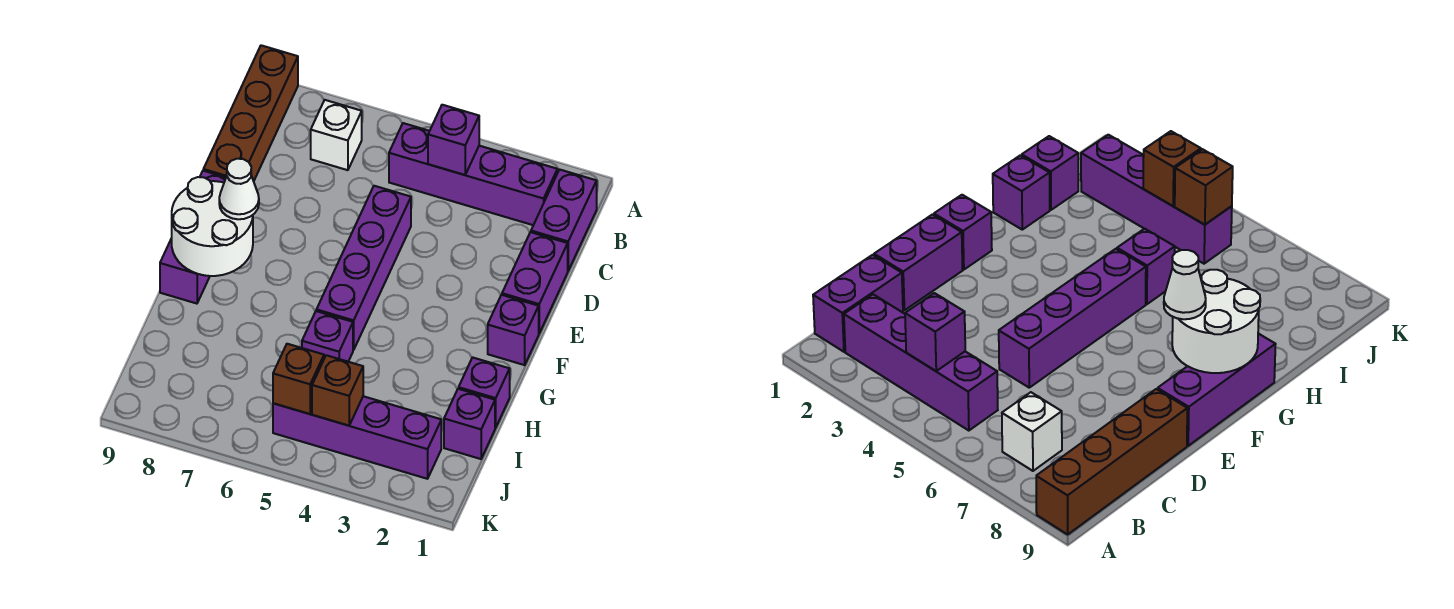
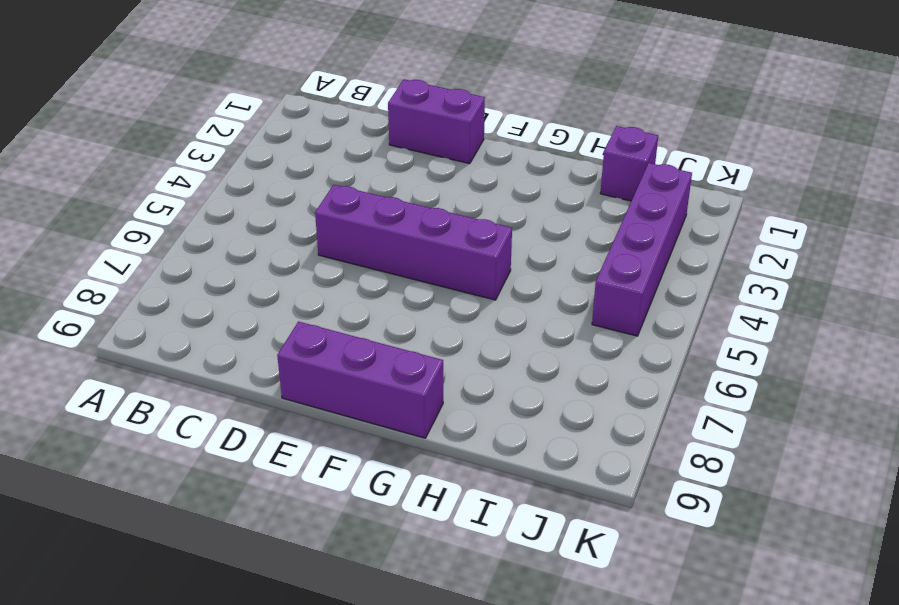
none -> brown 1x4 brick [203,45,298,181]
none -> purple 1x2 brick [531,170,597,271]
none -> purple 1x4 brick [389,123,557,225]

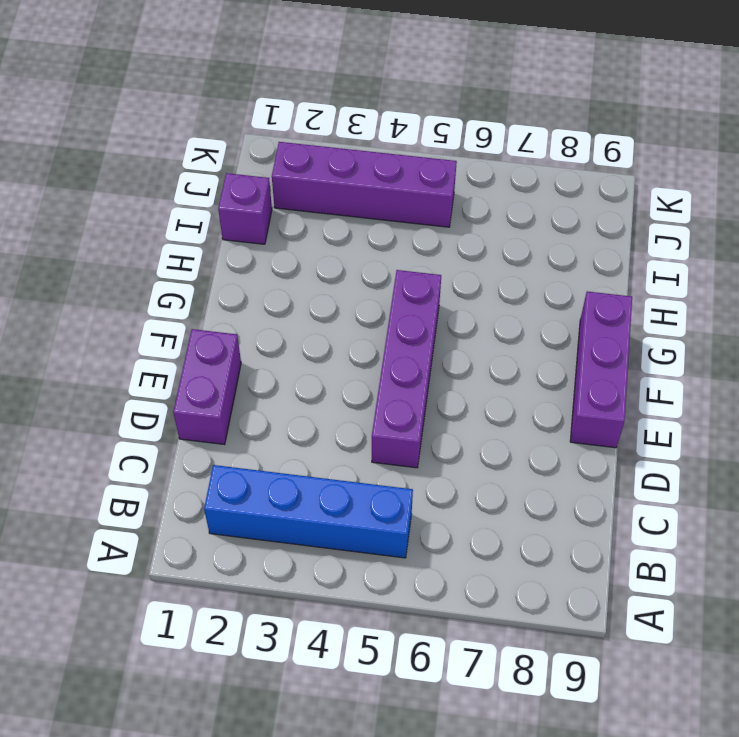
blue 1x4 brick [204,465,413,558] -> purple 1x4 brick [389,123,557,225]
none -> brown 1x4 brick [203,45,298,181]
none -> purple 1x2 brick [531,170,597,271]
none -> white 1x1 brick [311,100,362,170]

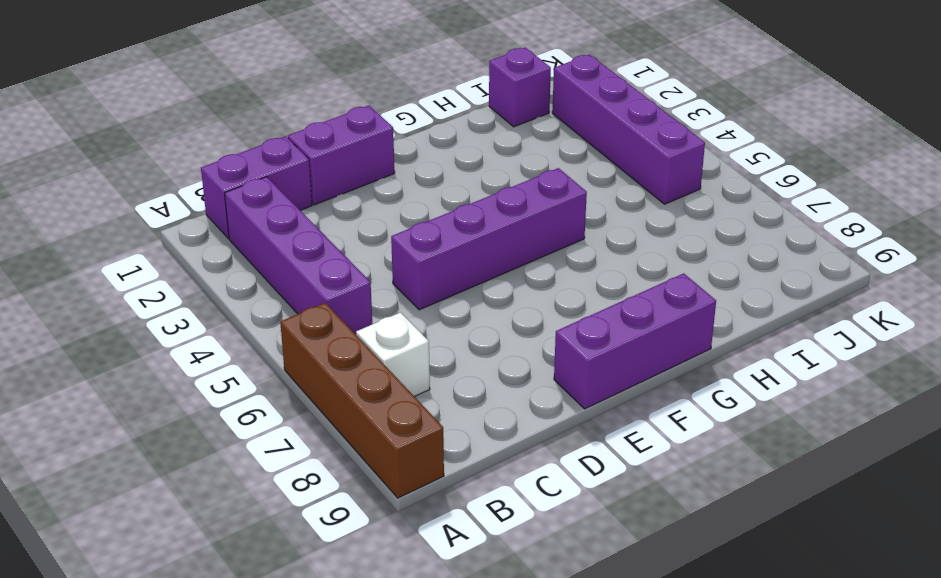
brown 1x4 brick [280,303,444,498] -> brown 1x4 brick turned to [203,45,298,181]
none -> purple 1x1 brick [488,295,539,365]
none -> purple 1x1 brick [459,357,510,428]
none -> purple 1x1 brick [302,311,353,362]

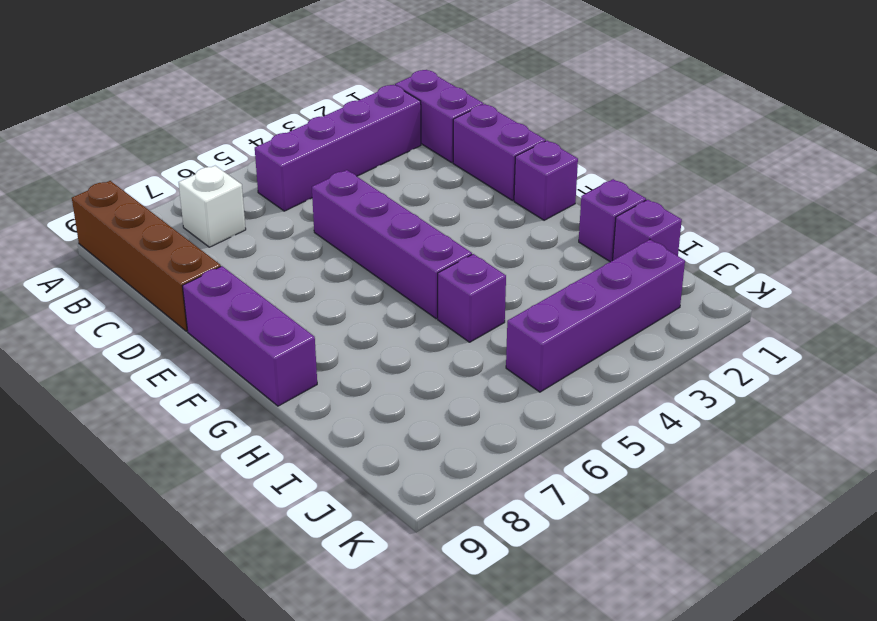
none -> purple 1x1 brick [428,105,479,175]
none -> white 2x2 round brick [172,177,253,276]
none -> brown 1x1 brick [312,355,363,426]

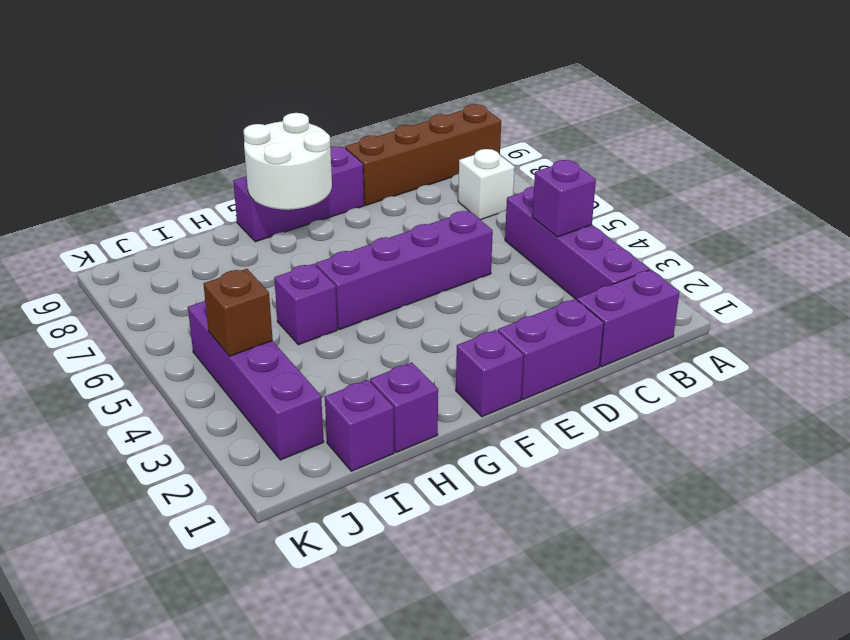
none -> brown 1x1 brick [273,344,324,414]
none -> white 1x1 cone [219,159,259,219]

